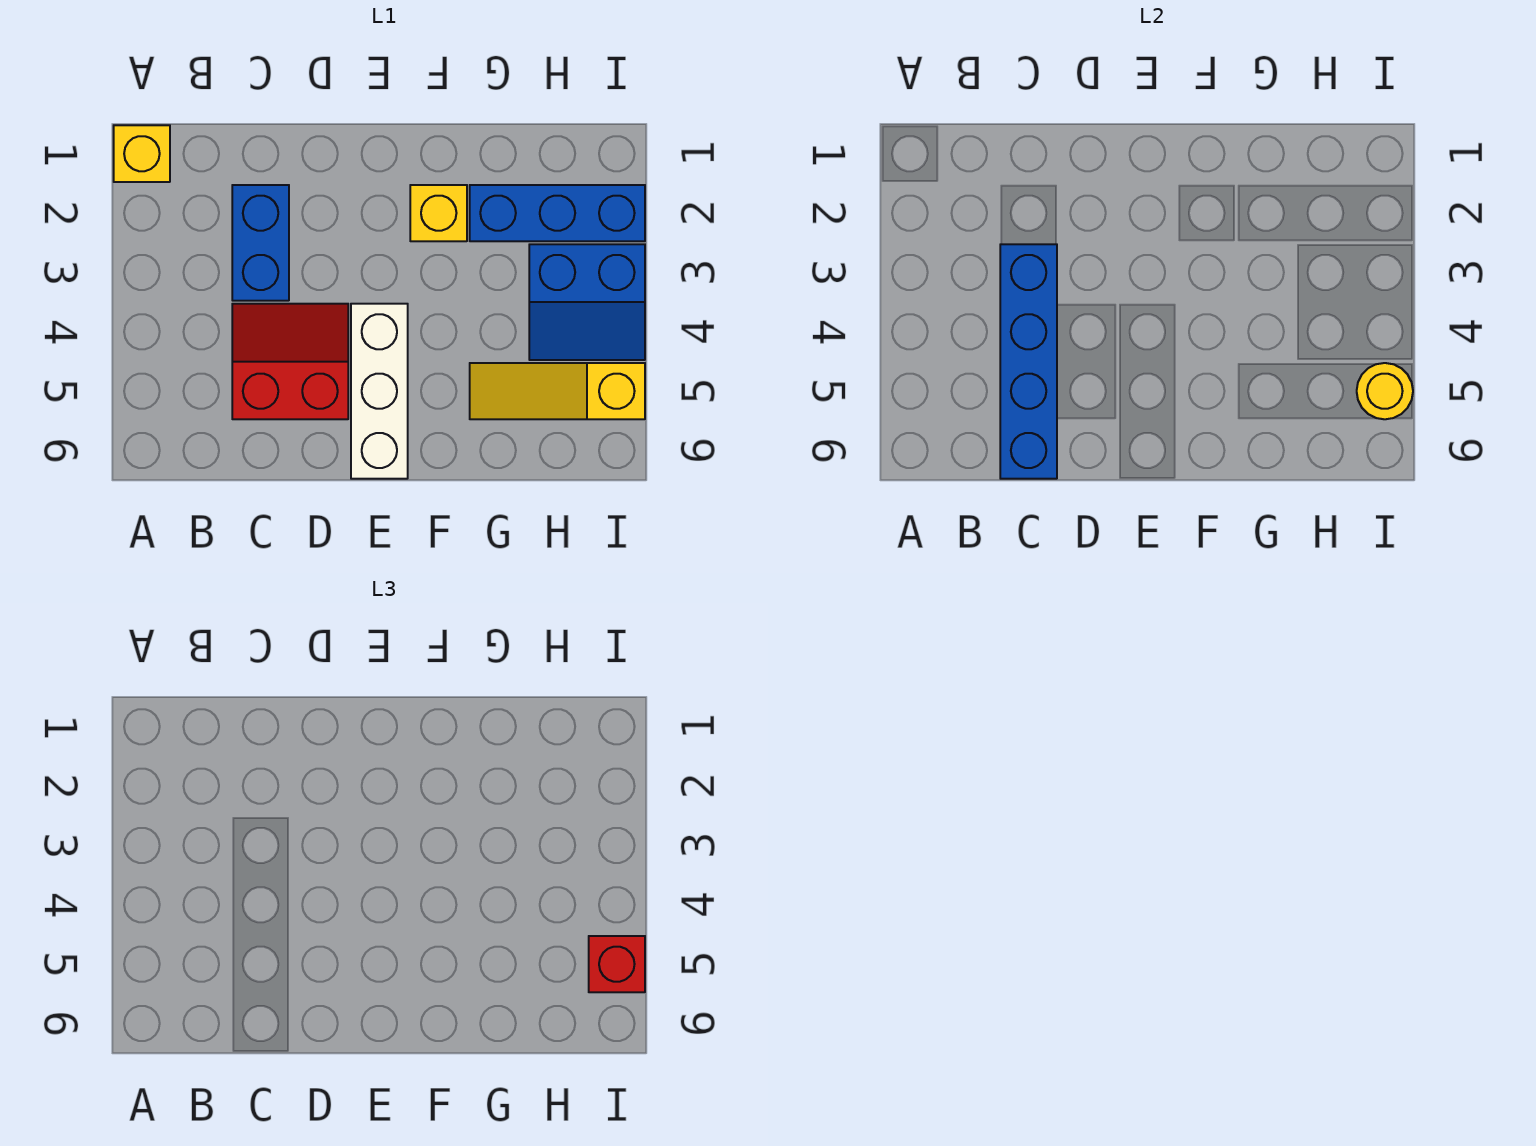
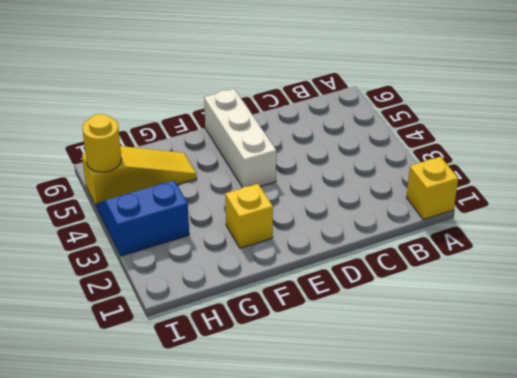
none -> blue 1x2 brick [232,185,289,301]
none -> red 2x2 slope [232,304,348,419]

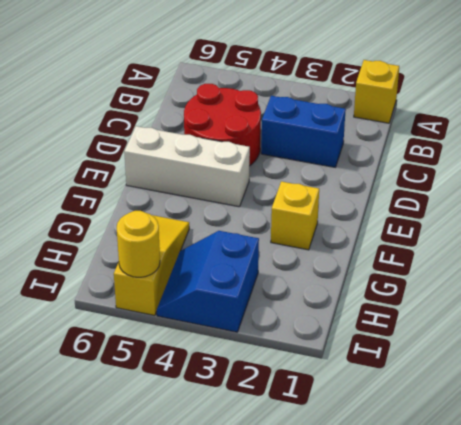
red 2x2 round brick [184,84,261,166] -> red 2x2 slope [232,304,348,419]
none -> blue 1x3 brick [470,185,645,241]
none -> blue 1x4 brick [1000,244,1057,479]

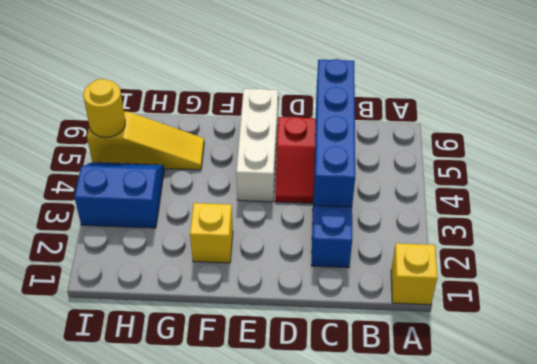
none -> blue 1x3 brick [470,185,645,241]
none -> red 1x1 brick [589,936,645,992]

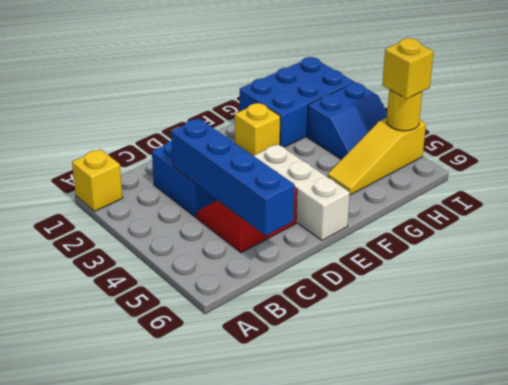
blue 2x3 brick [240,57,355,147] -> blue 1x3 brick [470,185,645,241]
yellow 1x1 brick [382,38,434,99] -> red 1x1 brick [589,936,645,992]

